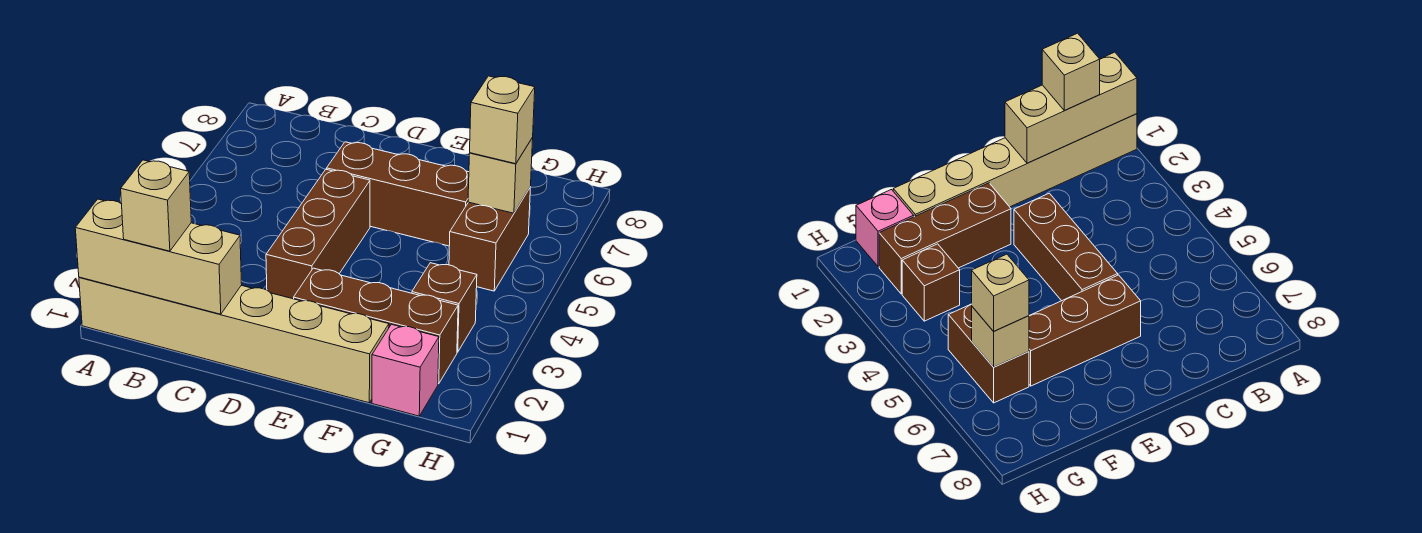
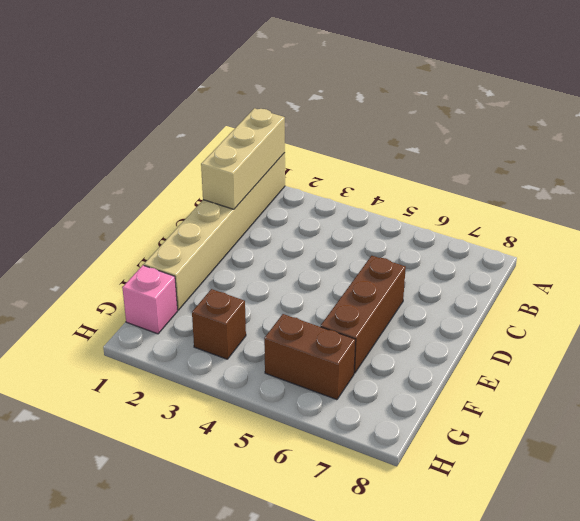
none -> brown 1x3 brick [266,169,370,299]
none -> brown 1x3 brick [294,268,458,384]

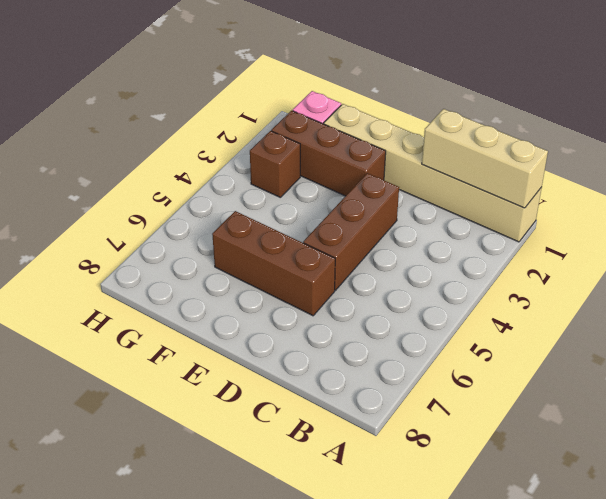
none -> brown 1x2 brick [449,188,530,291]
none -> tan 1x1 brick [468,138,533,213]

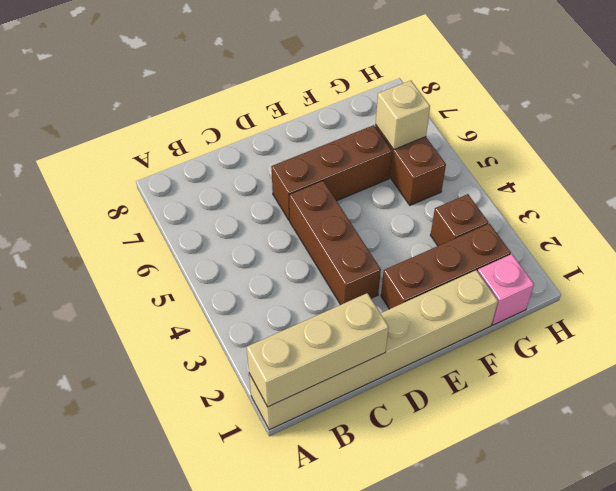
none -> tan 1x1 brick [121,160,191,251]
none -> tan 1x1 brick [470,76,535,164]

